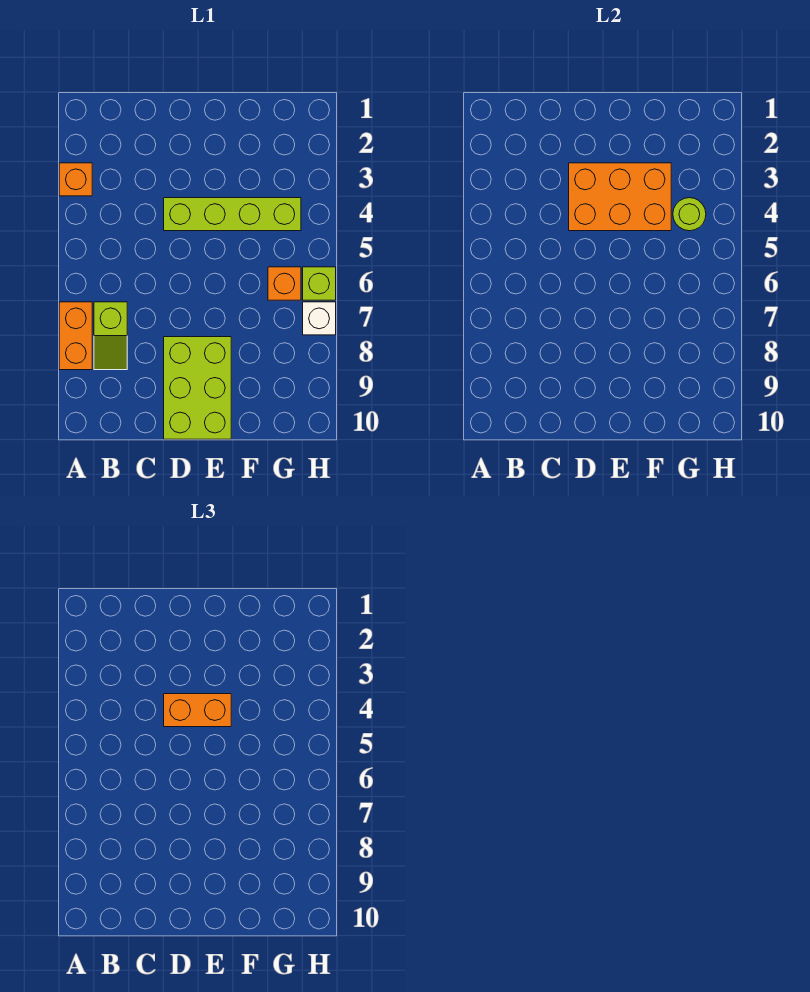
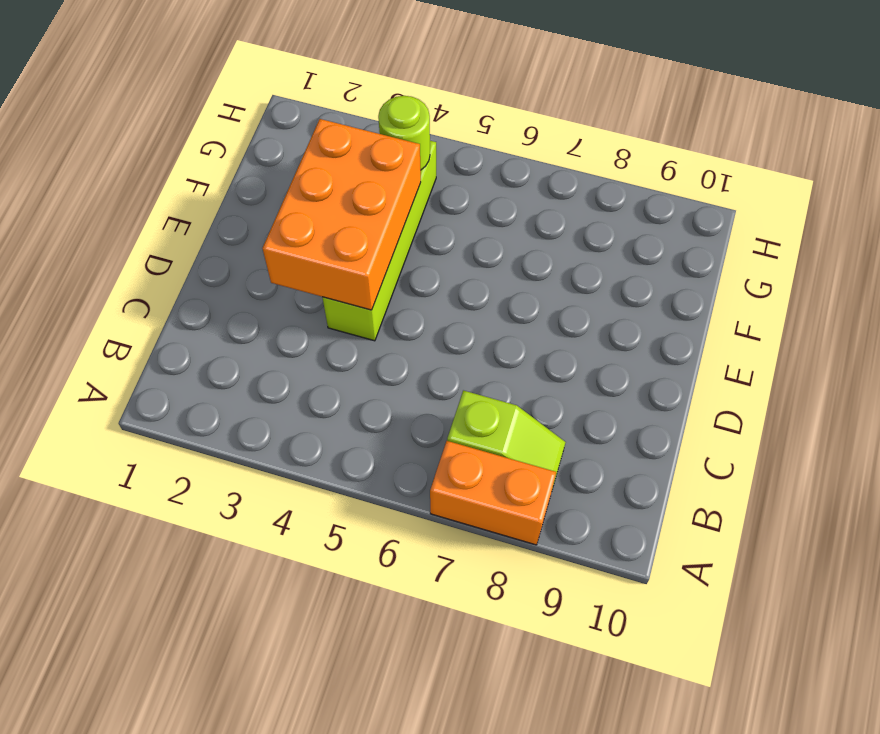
none -> orange 1x1 brick [59,163,92,196]
none -> lime 2x3 brick [164,337,231,439]

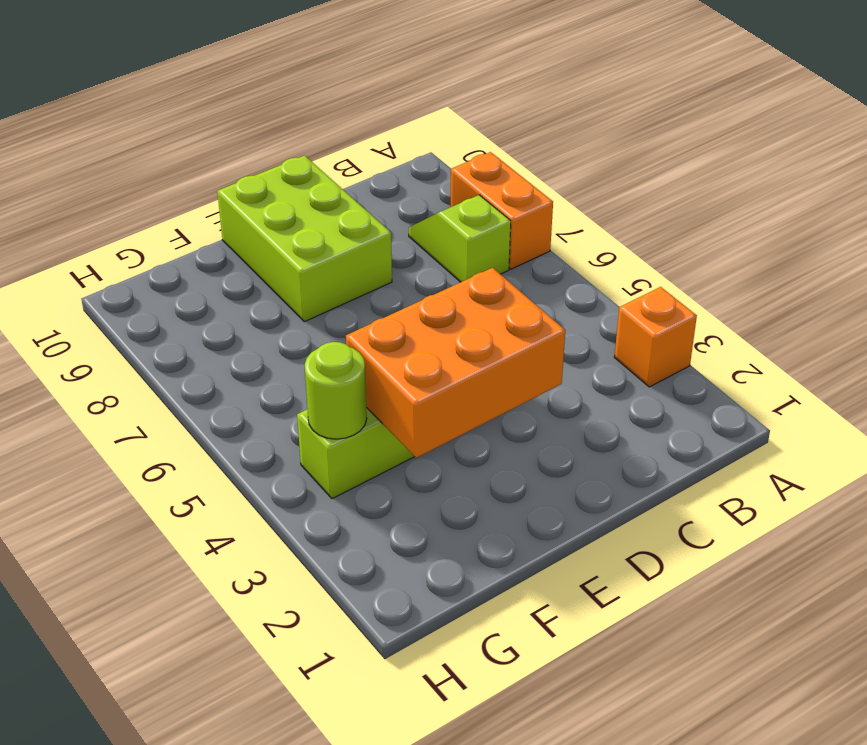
none -> orange 1x1 brick [268,267,301,300]
none -> lime 1x1 brick [303,267,336,300]

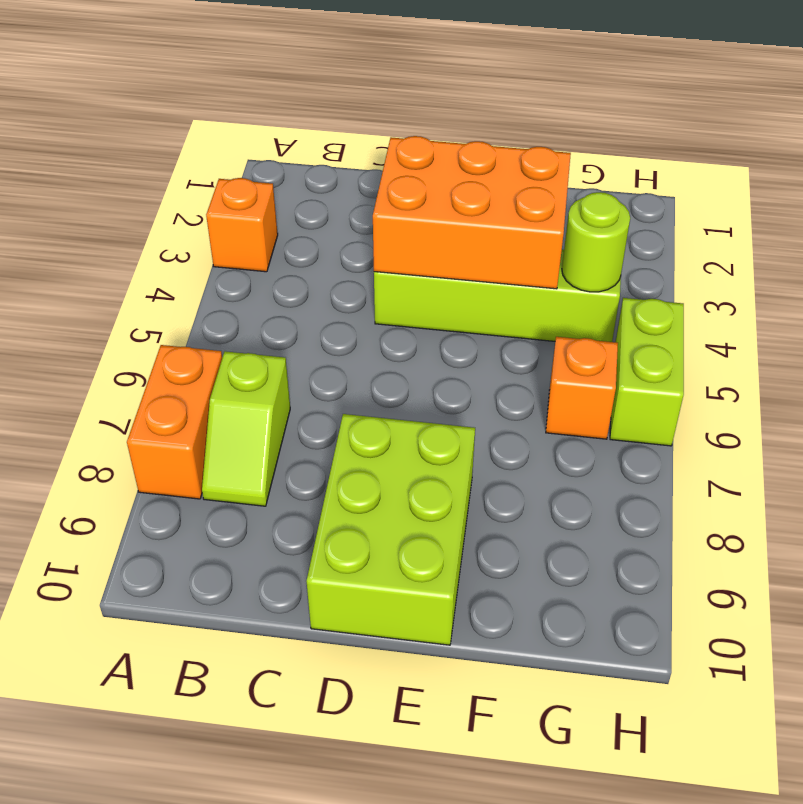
lime 1x2 brick [610,298,684,446] -> lime 1x1 brick [303,267,336,300]
none -> white 1x1 brick [303,302,336,335]
none -> orange 1x2 brick [164,694,231,727]

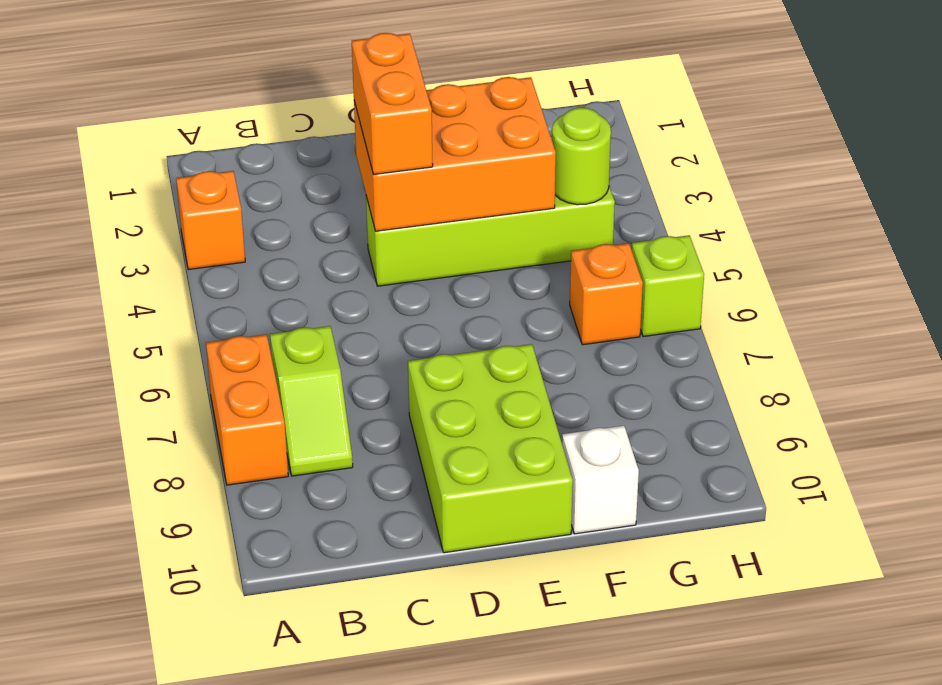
orange 1x2 brick [352,33,433,175] -> orange 1x2 brick turned to [164,694,231,727]
white 1x1 brick [562,426,639,534] -> white 1x1 brick moved to [303,302,336,335]

